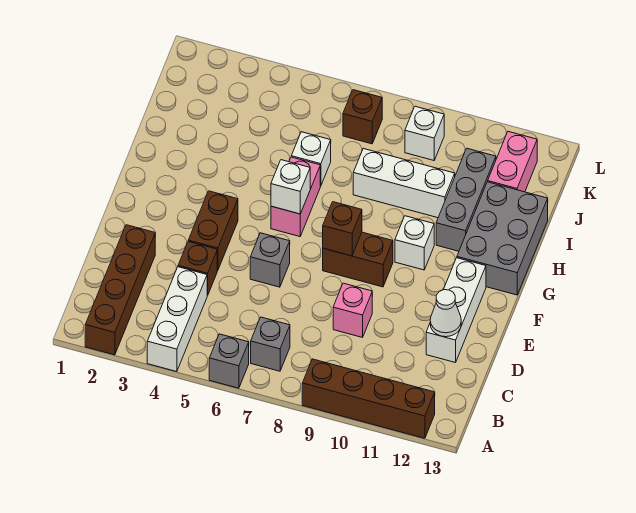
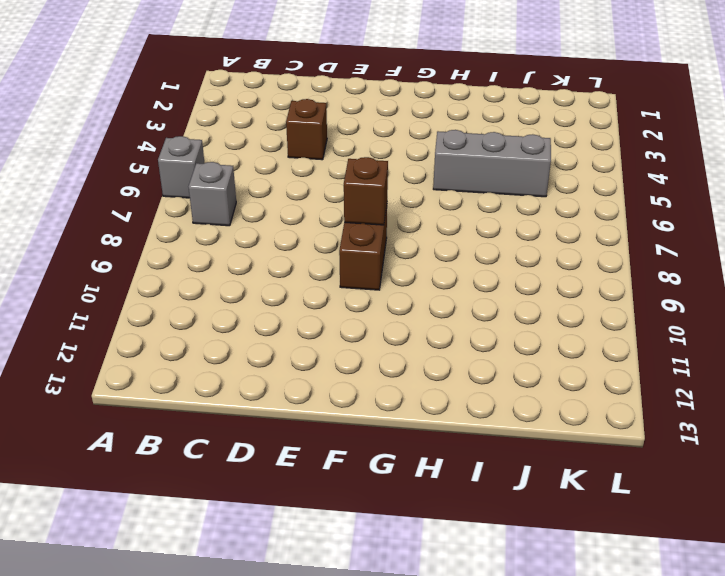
grey 1x3 brick [433,130,551,197] -> grey 1x3 brick moved to [436,149,496,251]
none -> brown 1x4 brick [85,225,155,355]
none -> white 1x3 brick [147,267,207,372]
none -> brown 1x4 brick [302,359,435,438]

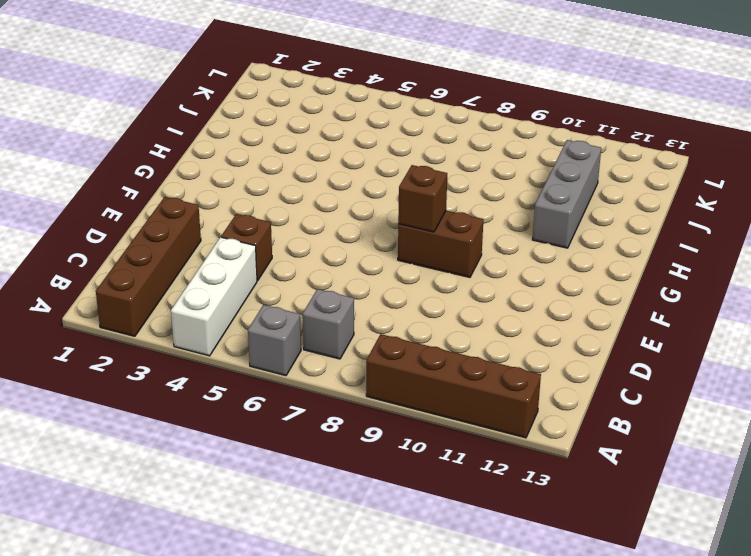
none -> pink 1x1 brick [333,283,372,337]
none -> white 1x3 brick [426,258,486,363]
none -> brown 1x2 brick [188,191,238,270]

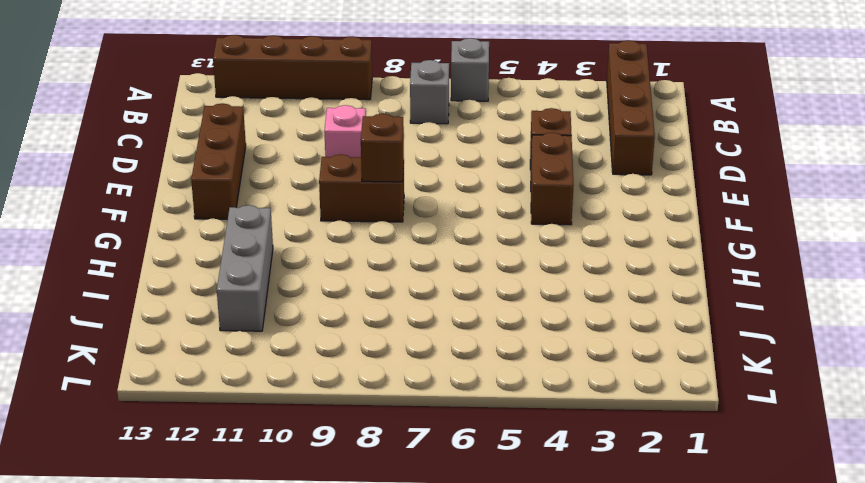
brown 1x3 brick [191,103,246,219] -> white 1x3 brick [426,258,486,363]
none -> white 1x3 brick [147,267,207,372]
none -> grey 1x1 brick [250,233,290,287]
none -> pink 1x2 brick [271,157,320,237]

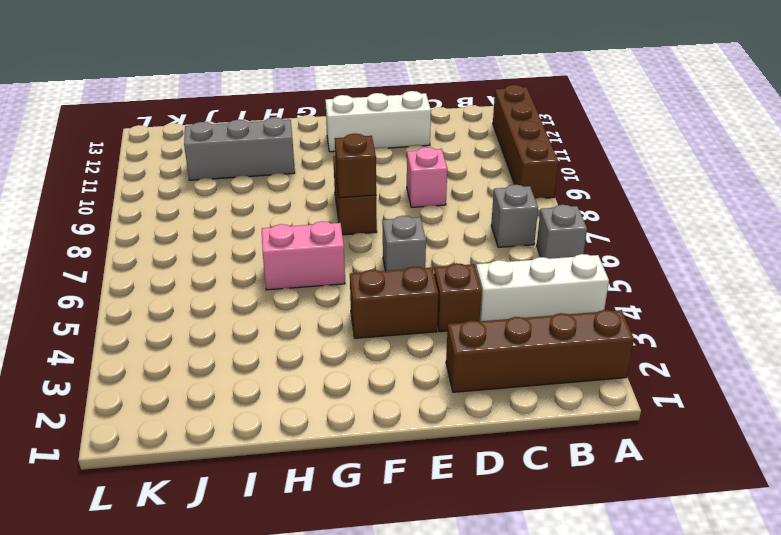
none -> white 1x1 brick [395,216,434,270]
none -> grey 2x3 brick [457,182,548,295]
none -> white 1x1 brick [291,132,331,186]

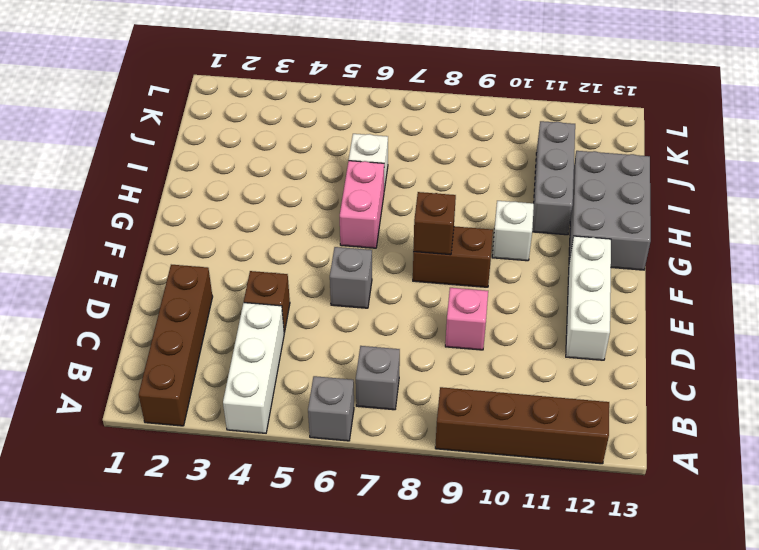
none -> brown 1x2 brick [188,191,238,270]
none -> white 1x3 brick [353,149,455,218]
none -> pink 1x2 brick [488,132,537,192]

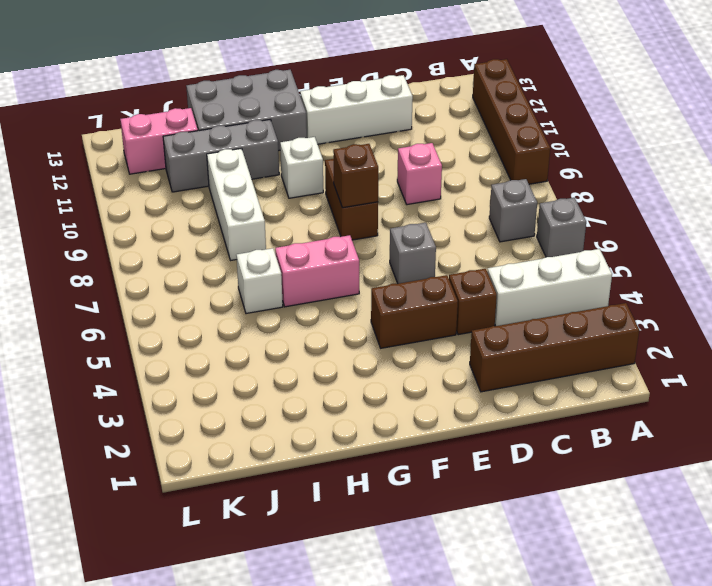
none -> brown 1x1 brick [343,90,382,144]
none -> white 1x1 brick [405,106,444,160]
none -> white 1x1 cone [430,290,461,337]

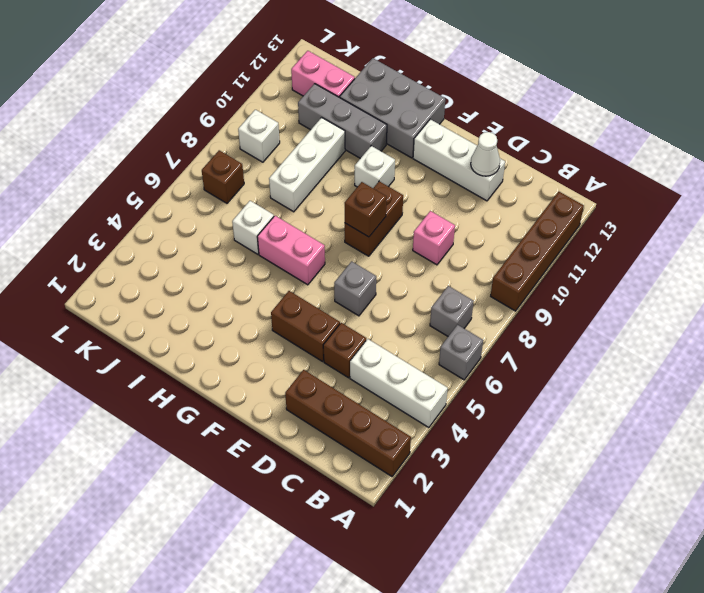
none -> white 1x1 brick [271,160,310,214]

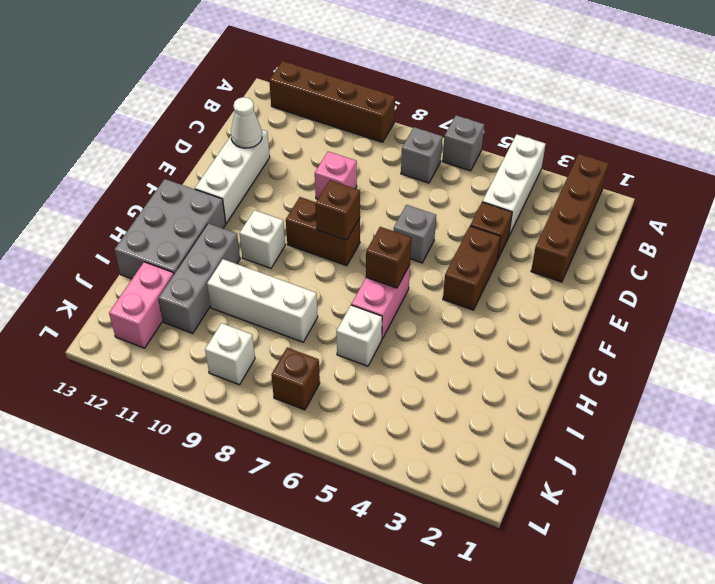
brown 1x1 brick [366,227,411,288] -> white 1x1 brick [271,160,310,214]

